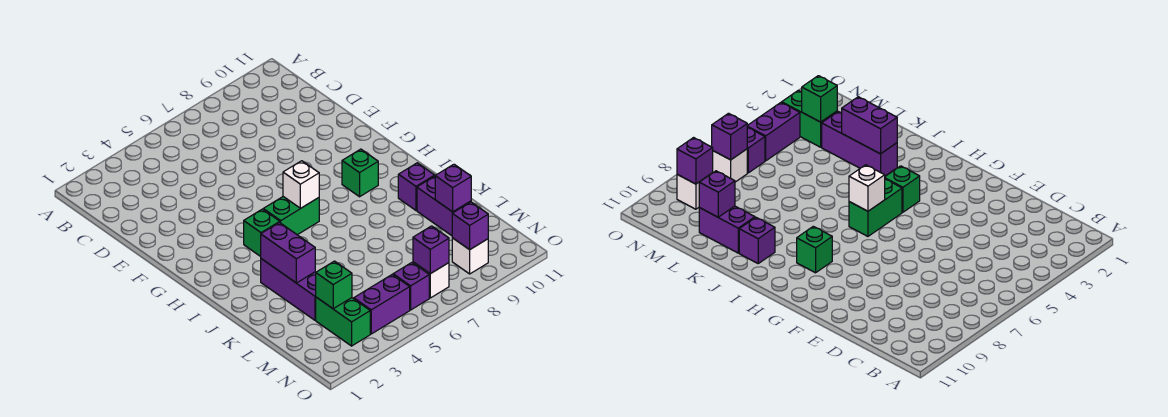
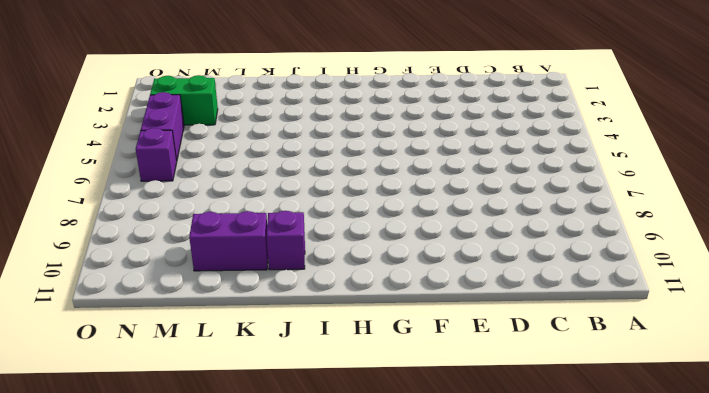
none -> green 1x1 brick [244,209,280,257]
none -> green 1x2 brick [263,197,319,235]
none -> green 1x1 brick [342,149,378,197]

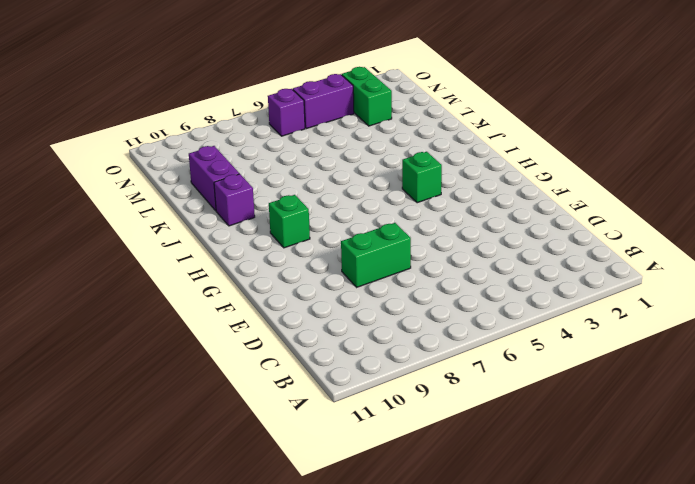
green 1x2 brick [341,223,411,287] -> green 1x2 brick moved to [263,197,319,235]
none -> purple 1x3 brick [261,259,316,320]
none -> white 1x1 brick [413,262,449,298]
none -> white 1x1 brick [452,238,488,274]

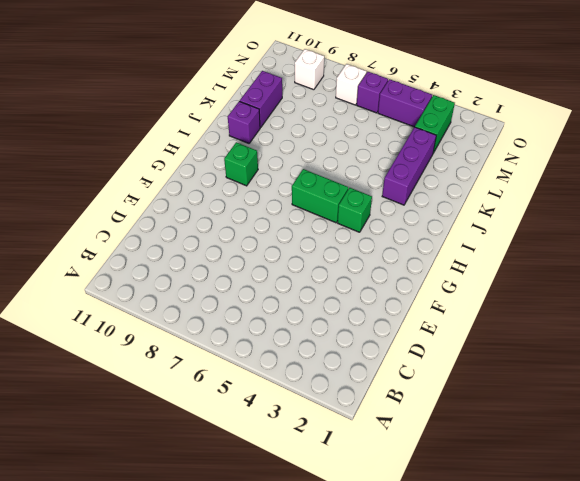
none -> white 1x1 brick [283,161,319,208]
none -> purple 1x2 brick [261,223,315,283]
none -> purple 1x1 brick [435,164,471,212]

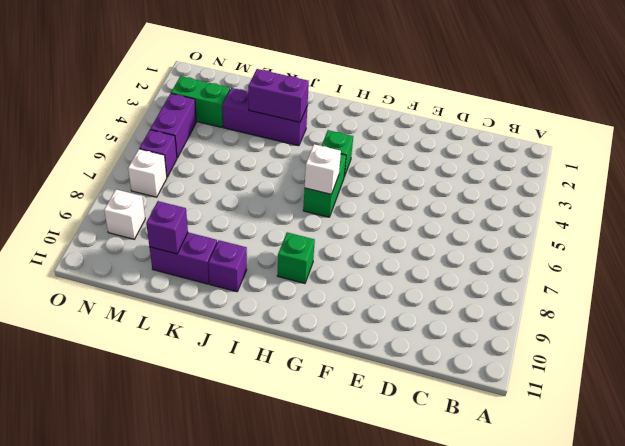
none -> green 1x1 brick [316,261,352,309]
none -> purple 1x1 brick [413,226,449,274]
none -> purple 1x1 brick [452,202,488,250]

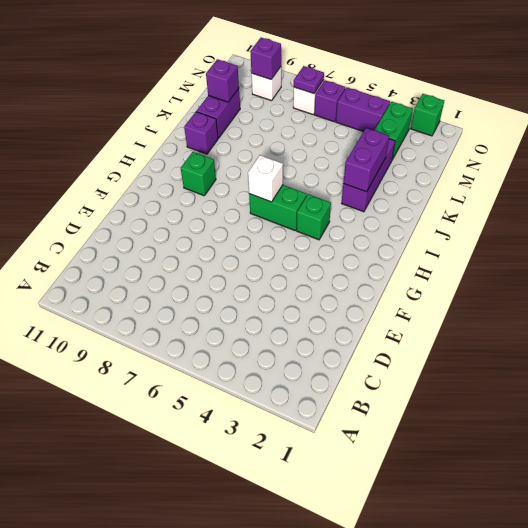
purple 1x1 plate [294,66,324,94] -> purple 1x1 brick [413,226,449,274]
green 1x1 brick [411,94,444,136] -> green 1x1 brick moved to [316,261,352,309]

